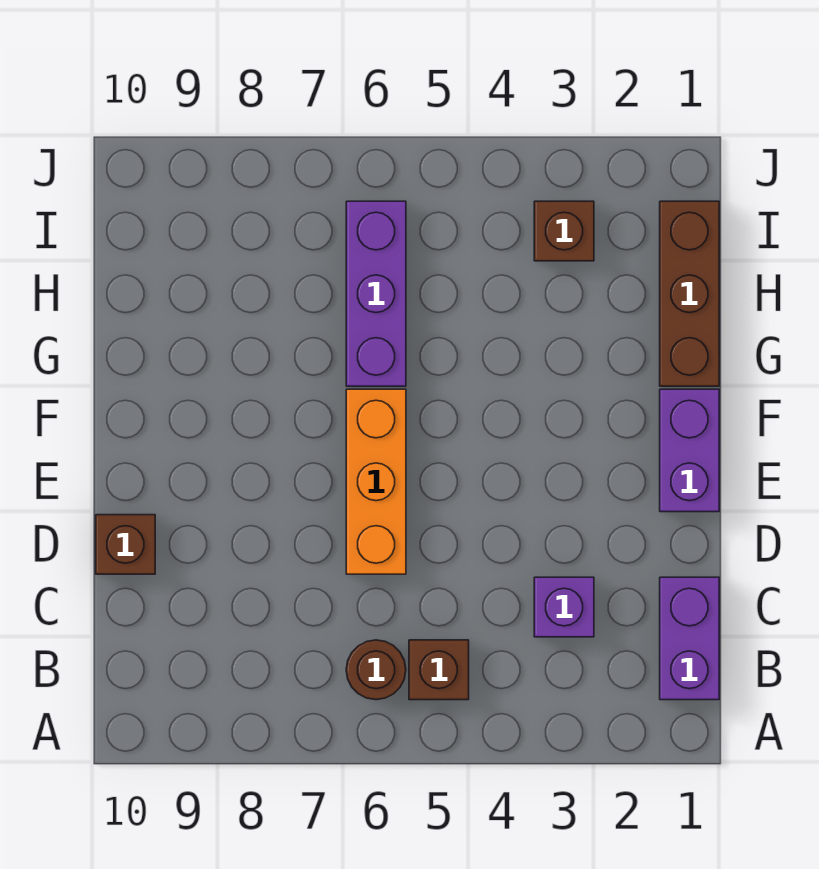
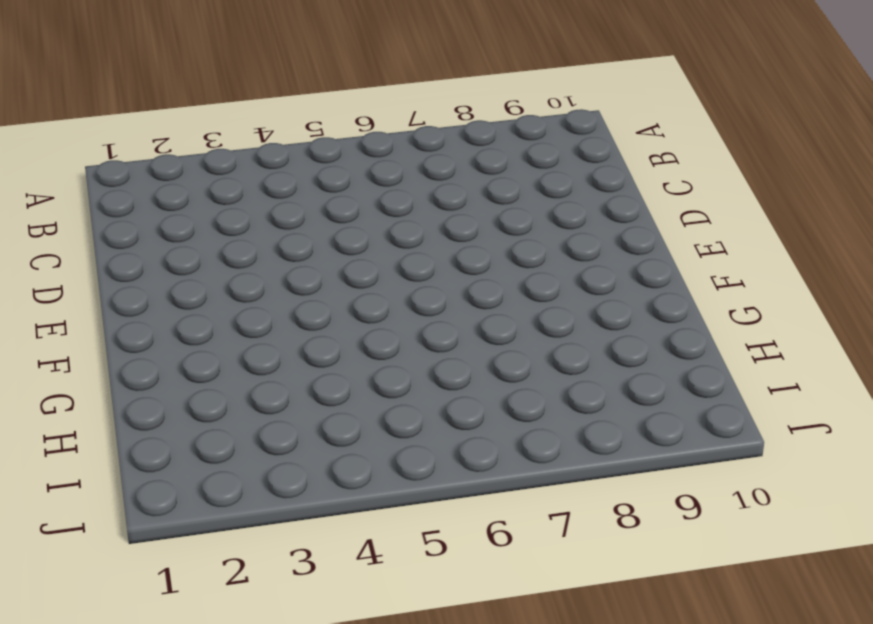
none -> purple 1x2 brick [660,577,719,700]
none -> brown 1x1 brick [409,640,469,700]

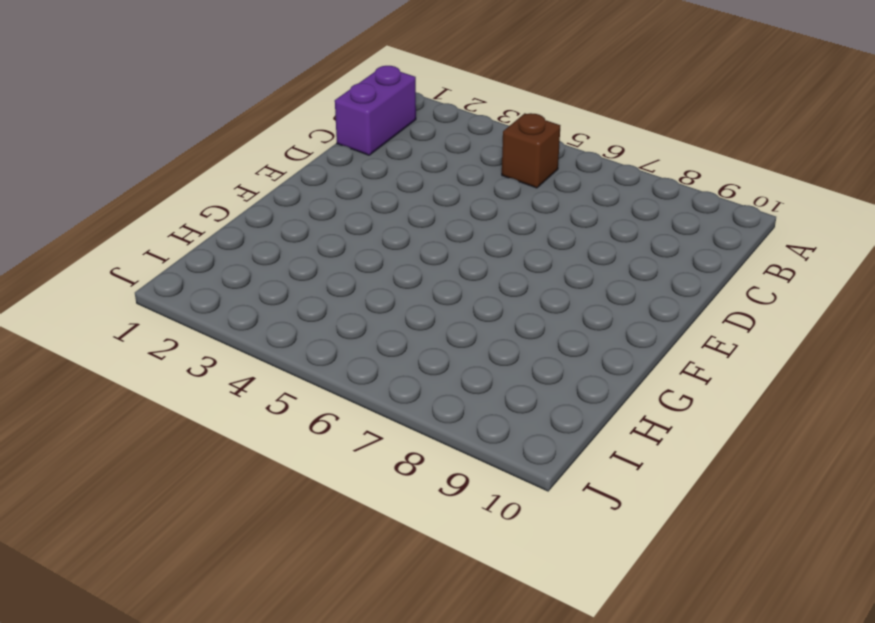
none -> brown 1x1 round brick [346,640,406,700]
none -> purple 1x1 brick [534,577,594,637]

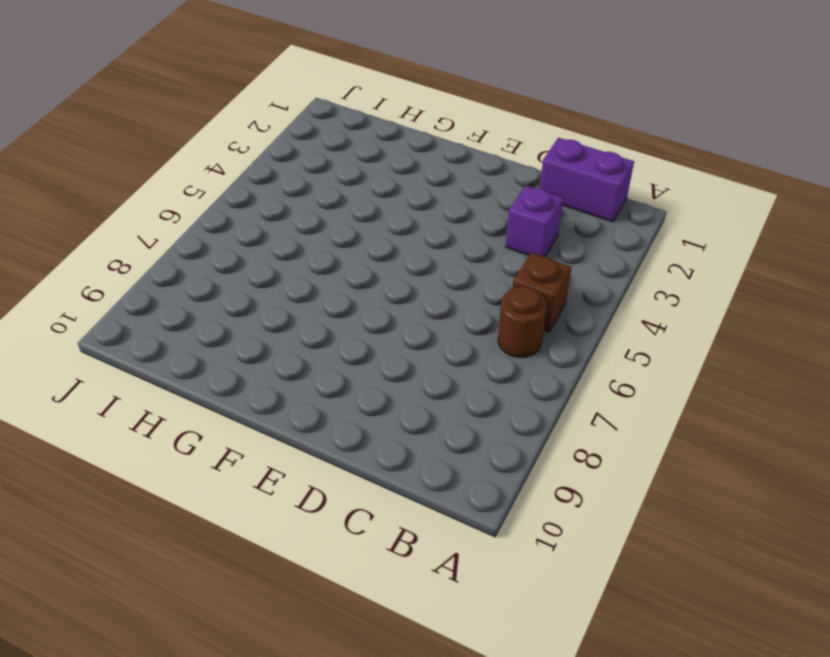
none -> orange 1x3 brick [346,389,406,574]
none -> brown 1x1 brick [96,515,155,574]

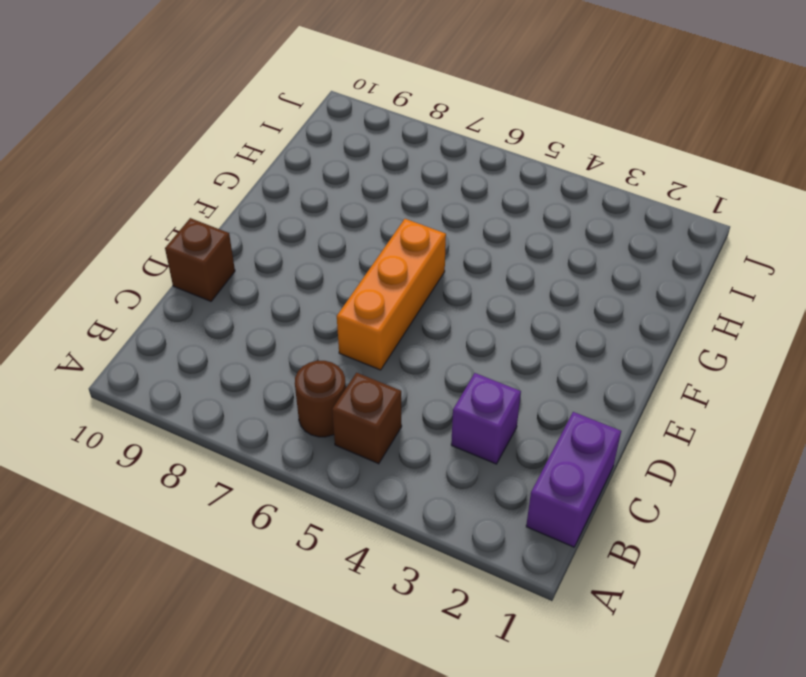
none -> purple 1x2 brick [660,389,719,512]
none -> brown 1x3 brick [660,201,719,386]

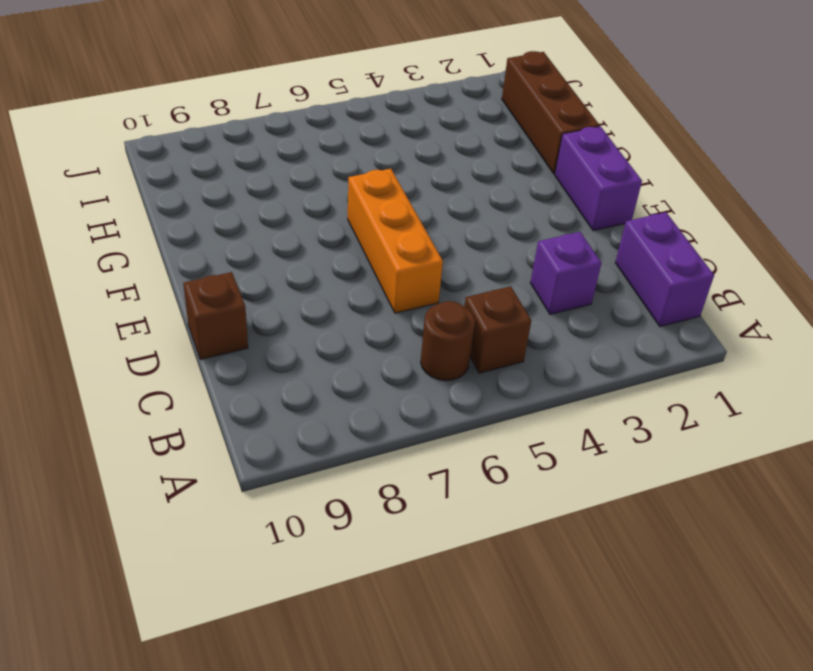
none -> purple 1x3 brick [346,201,406,386]
none -> brown 1x1 brick [534,201,594,261]

